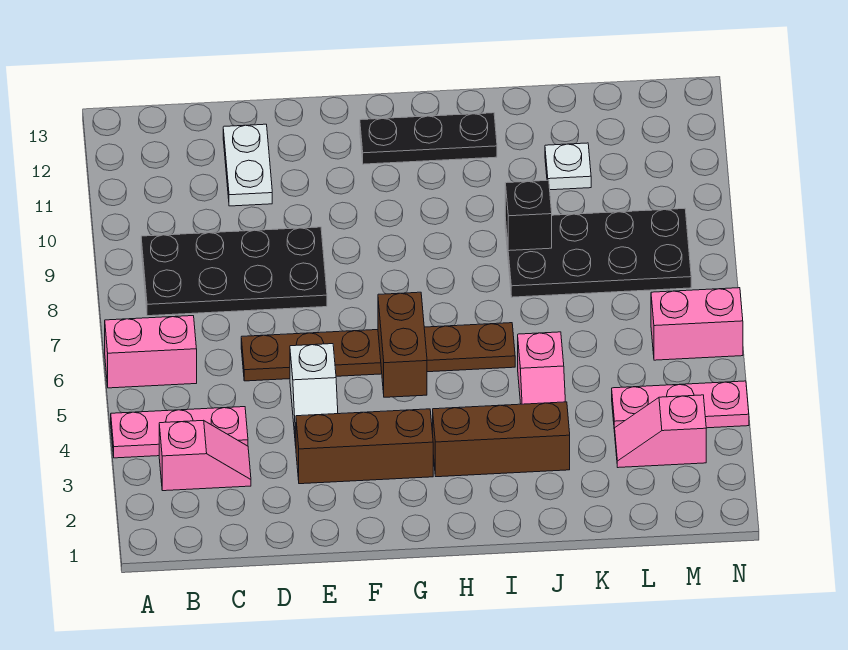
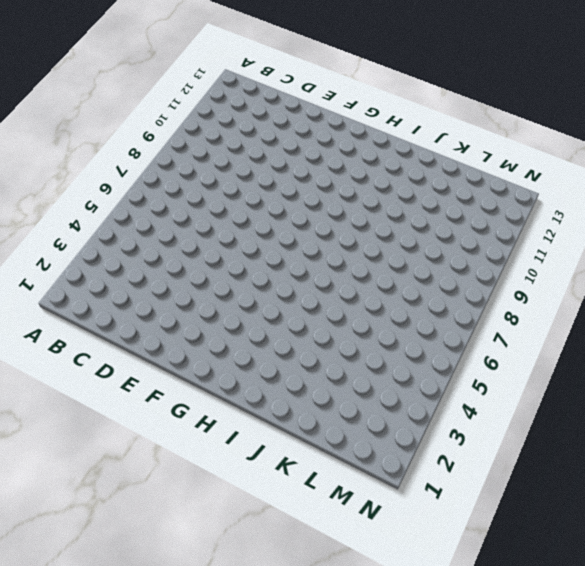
none -> pink 1x3 plate [111,407,248,458]
none -> pink 1x2 brick [105,316,197,388]
none -> pink 1x2 slope [159,420,251,491]

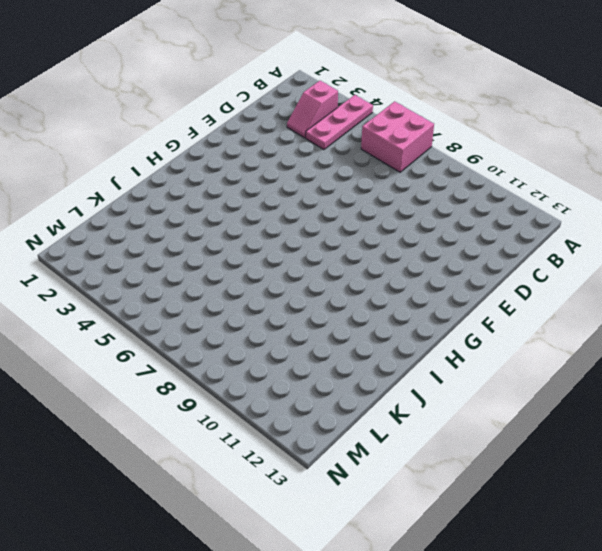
pink 2x2 brick [361,101,434,172] -> pink 1x2 brick [105,316,197,388]
none -> black 2x4 plate [141,227,327,316]
none -> brown 1x6 plate [241,323,515,381]
none -> white 1x2 plate [223,124,272,206]

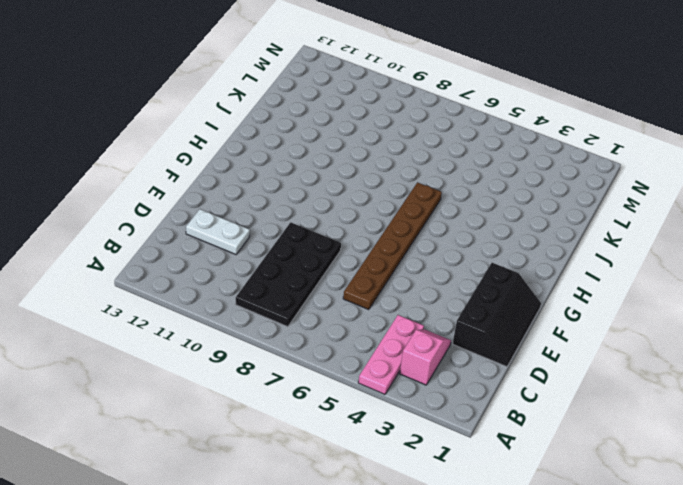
black 2x3 slope [453,263,541,367] -> none
none -> pink 1x2 brick [105,316,197,388]
none -> brown 1x3 brick [296,409,433,484]
none -> white 1x2 slope [290,344,338,445]

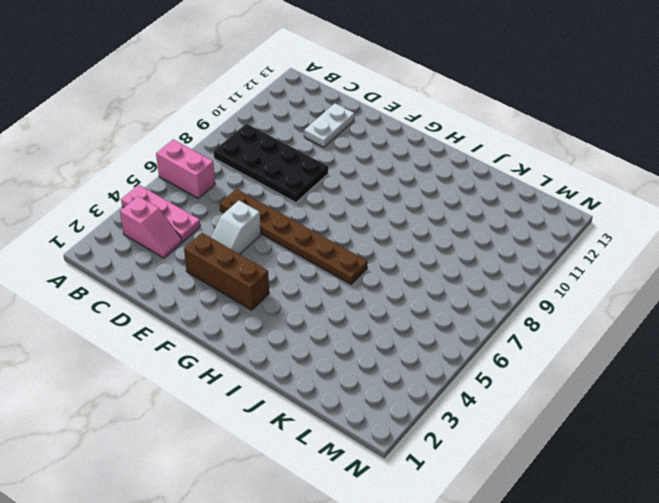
none -> black 1x3 plate [360,113,497,164]
none -> brown 1x3 brick [433,402,570,477]
none -> pink 1x2 slope [518,332,565,404]

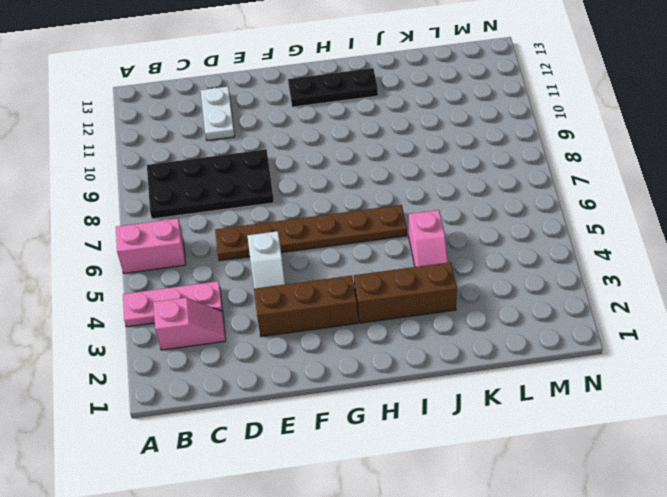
none -> black 2x4 plate [505,208,691,297]
none -> white 1x1 plate [545,143,591,190]
none -> pink 1x2 slope [615,395,706,468]

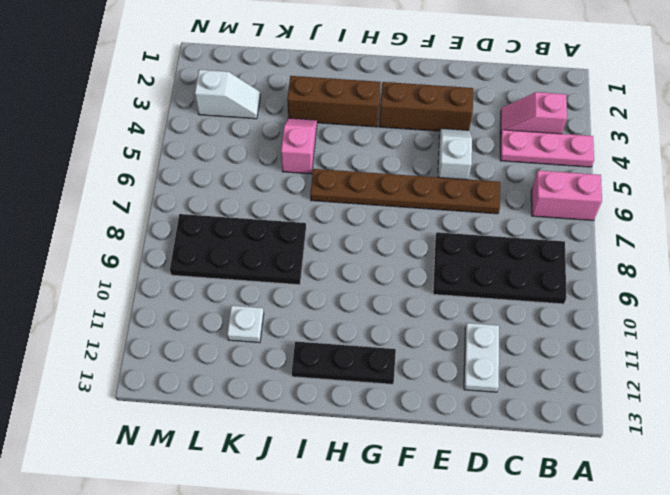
white 1x2 slope [195,70,260,119] -> pink 1x2 slope [615,395,706,468]
none -> pink 1x3 plate [612,381,749,432]
none -> pink 1x2 brick [651,288,743,360]
none -> brown 1x2 brick [378,292,427,397]

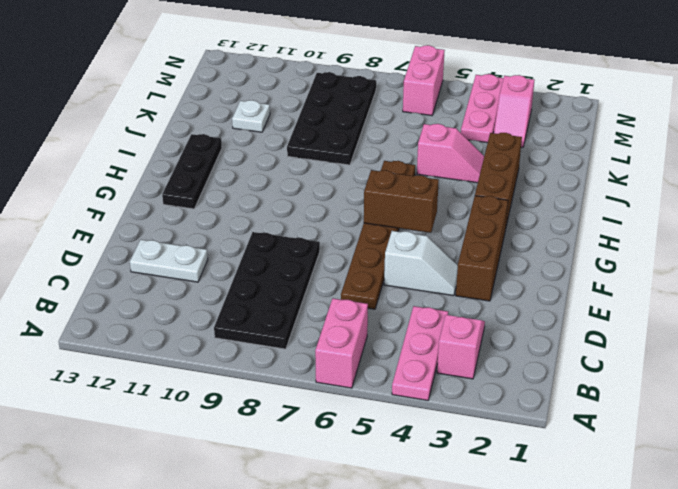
none -> black 1x1 brick [505,180,552,251]

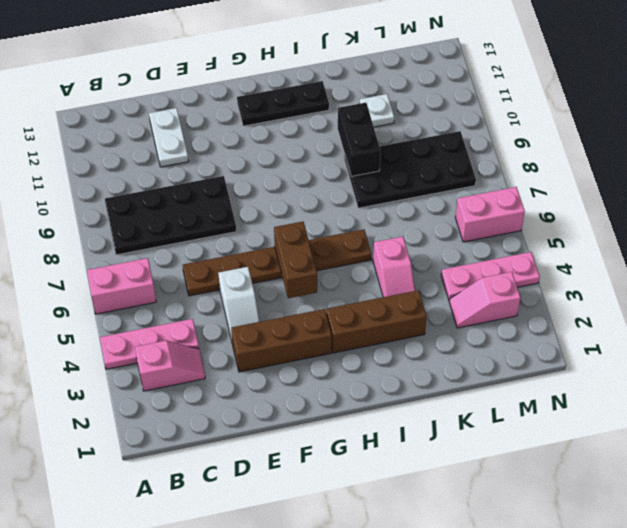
black 1x2 brick [338,103,381,176] -> black 1x1 brick [505,180,552,251]

